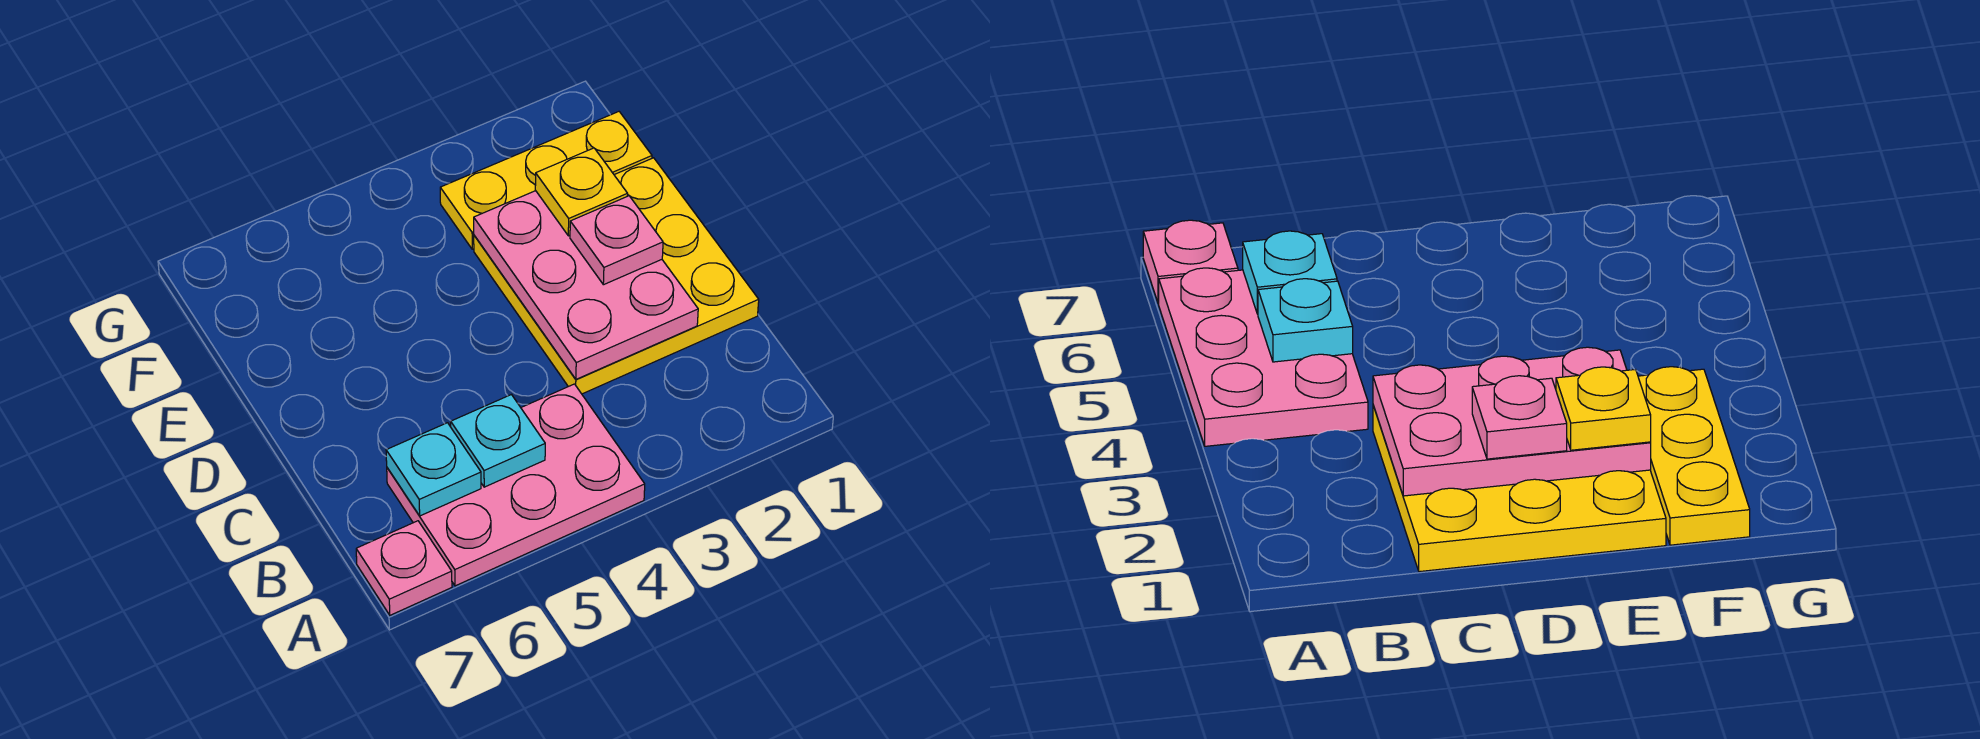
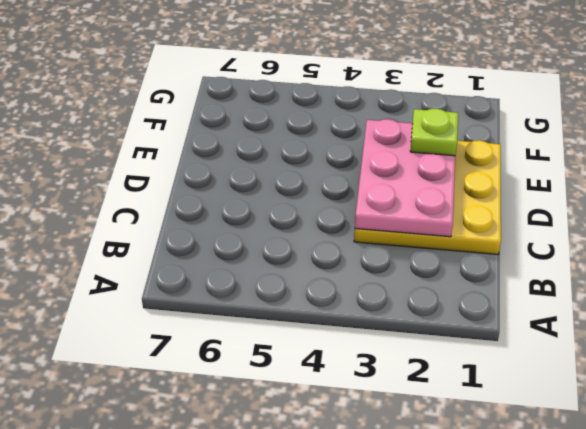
lime 1x1 plate [410,109,458,156] -> yellow 1x1 plate [535,148,628,236]
none -> pink 2x3 plate [387,384,645,586]
none -> pink 1x1 plate [356,521,452,615]

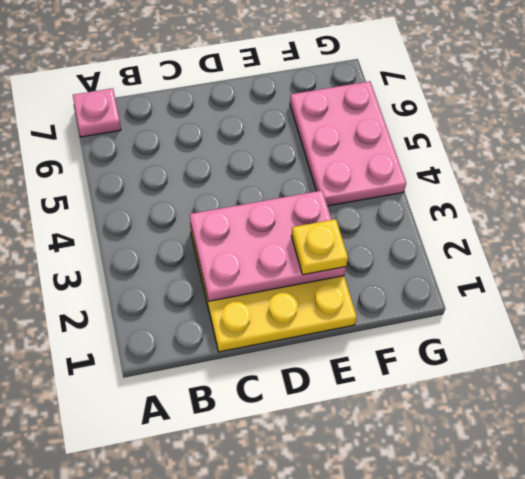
pink 2x3 plate [290,81,406,206] -> pink 2x3 plate moved to [387,384,645,586]
none -> yellow 1x3 plate [440,112,652,249]
none -> cyan 1x1 plate [451,395,545,487]

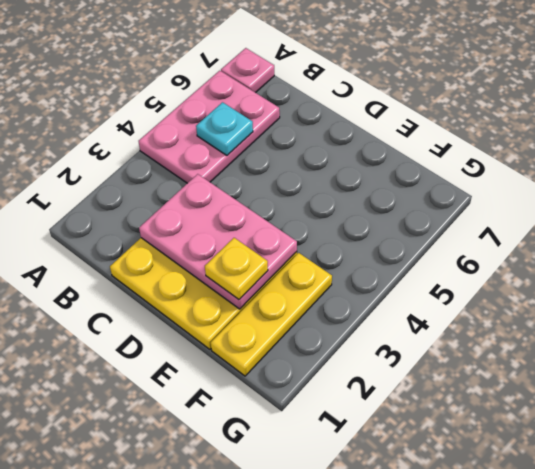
none -> cyan 1x1 plate [386,423,481,516]
none -> pink 1x1 plate [570,196,663,285]

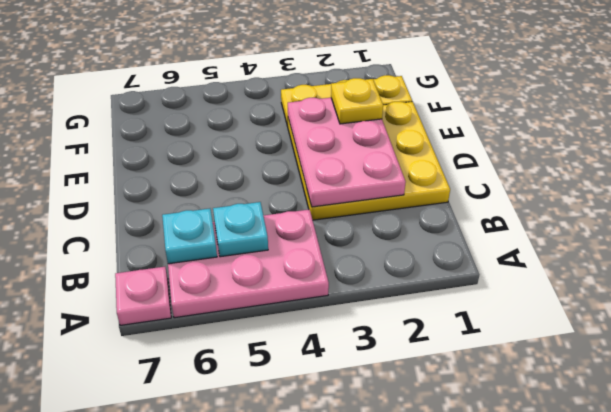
none -> pink 1x1 plate [570,196,663,285]

